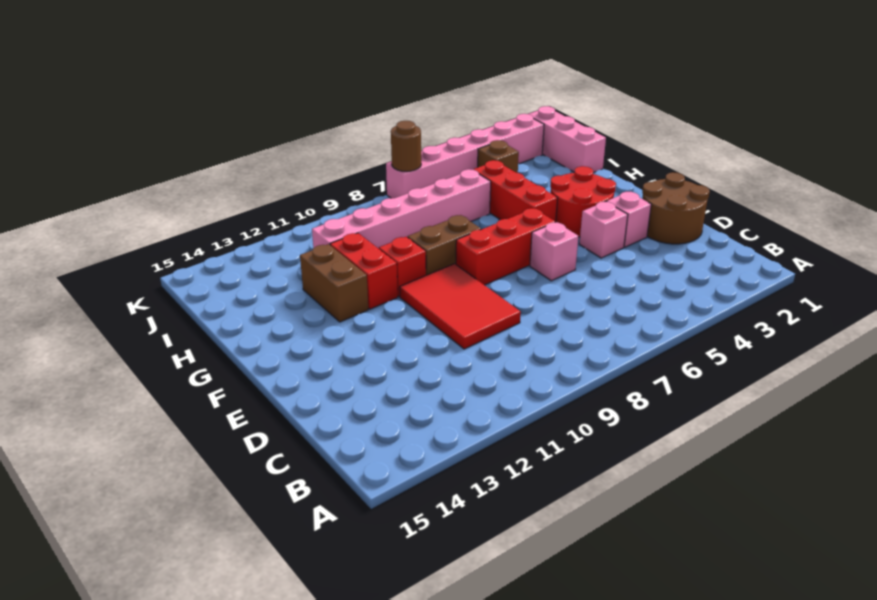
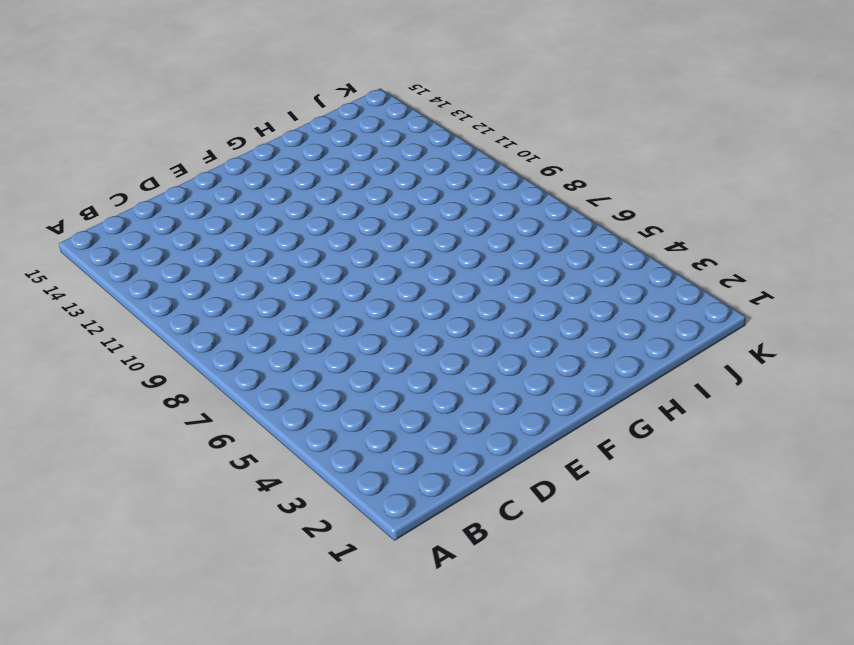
none -> brown 2x2 round brick [642,172,710,244]
none -> red 2x3 tile [400,264,521,349]
none -> pink 1x1 brick [606,192,651,247]

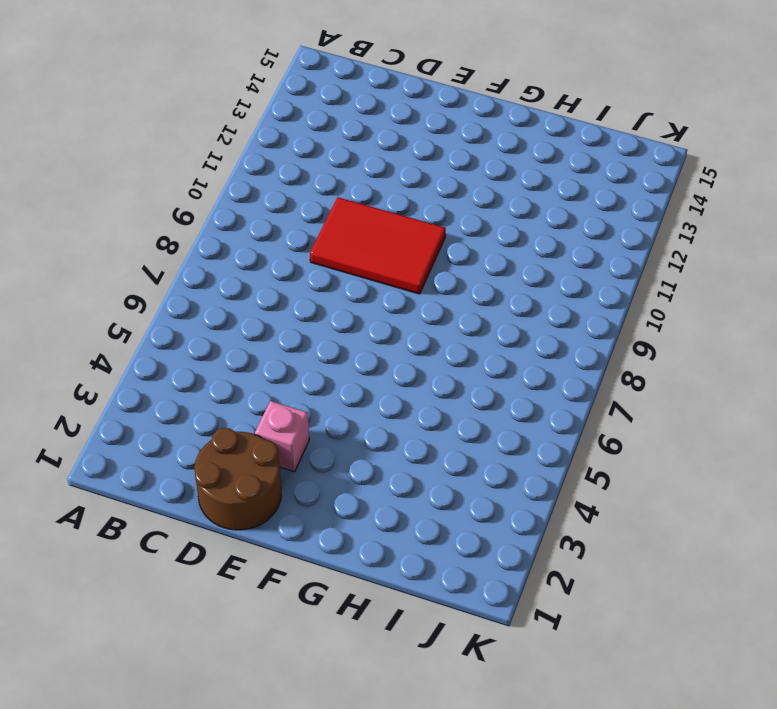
none -> pink 1x1 brick [579,202,628,258]
none -> pink 1x1 brick [530,222,578,281]
none -> red 2x2 round brick [550,166,616,237]

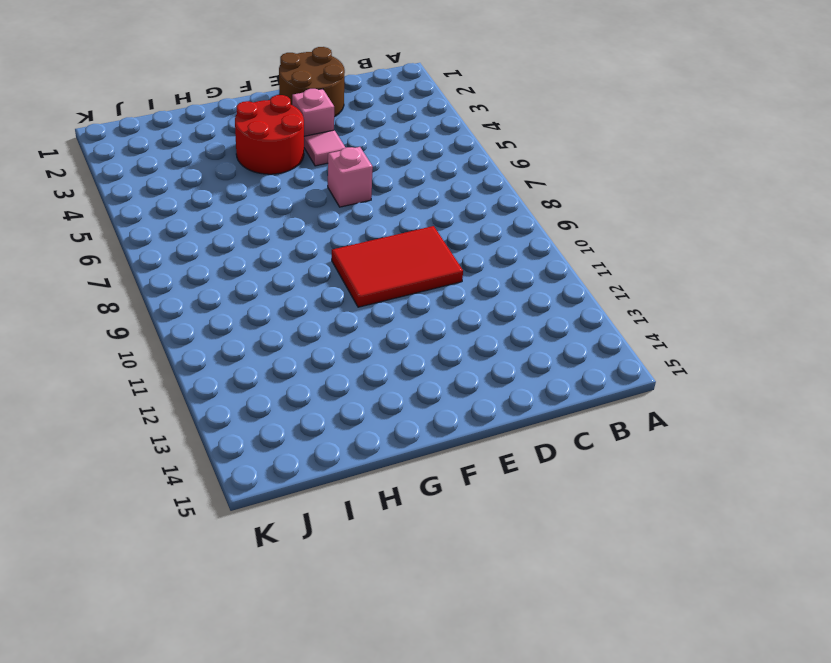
pink 1x1 tile [304,130,346,166] -> pink 1x1 brick [579,202,628,258]
none -> red 1x3 brick [456,208,555,285]
none -> red 1x3 brick [473,160,558,222]
none -> brown 1x2 brick [408,215,481,275]

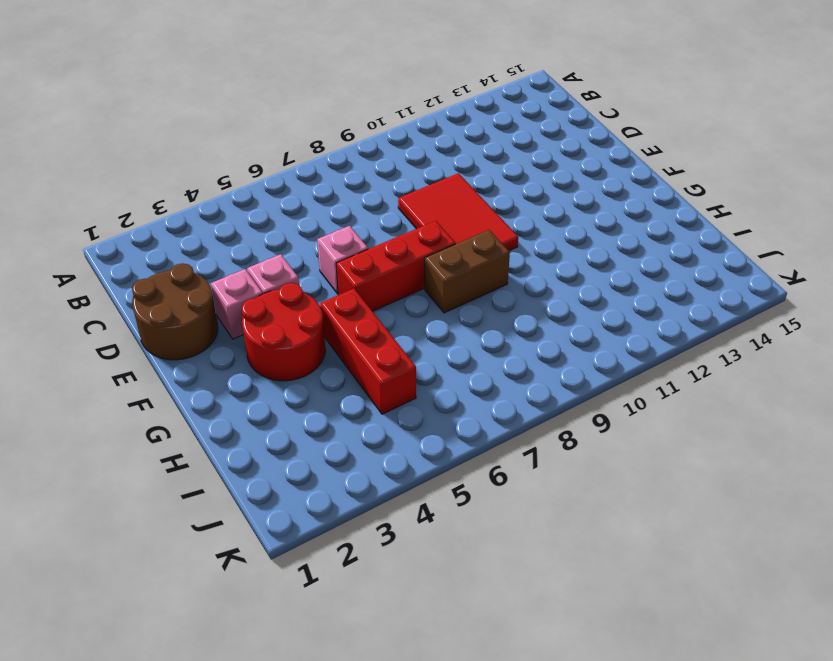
none -> red 1x1 brick [379,237,426,297]
none -> red 1x2 brick [330,233,398,309]
none -> brown 1x2 brick [300,244,368,322]

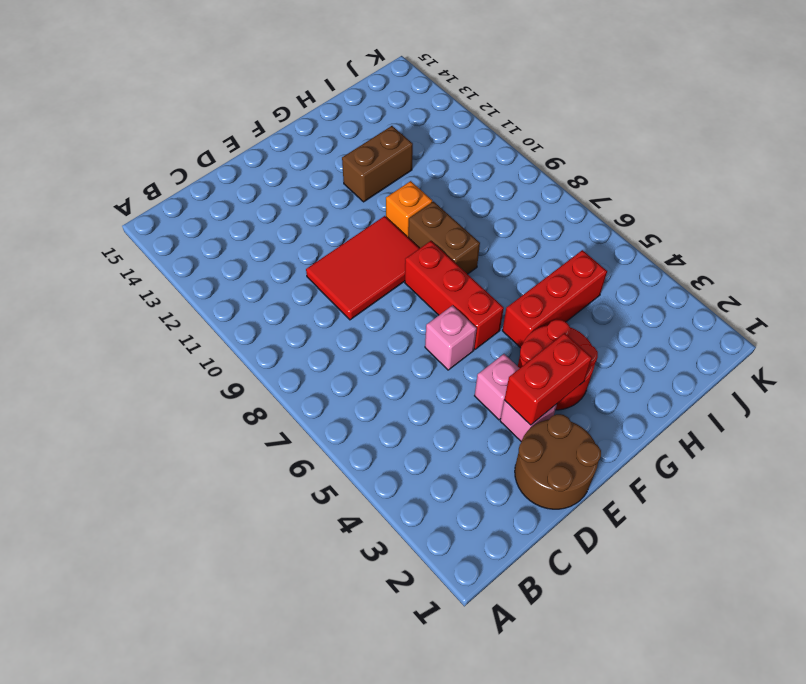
red 1x2 brick [504,333,592,425] -> red 1x2 brick moved to [330,233,398,309]
orange 1x1 brick [386,181,432,237] -> red 1x1 brick [379,237,426,297]
none -> pink 1x3 brick [529,106,606,172]
none -> pink 1x6 brick [312,169,491,249]
none -> brown 1x1 brick [478,140,519,173]

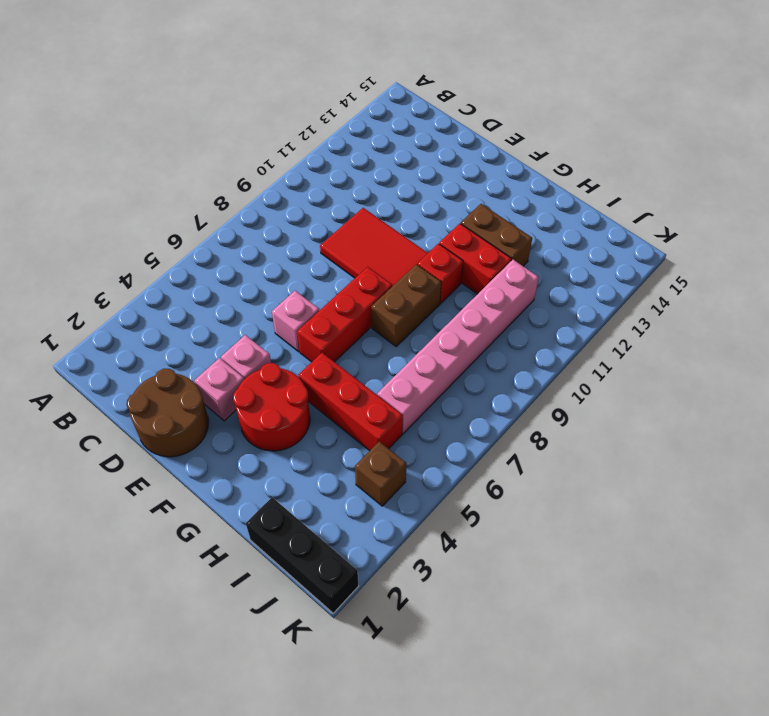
black 1x3 brick [246,497,359,613] -> pink 1x3 brick [529,106,606,172]
none -> pink 1x6 brick [386,114,544,198]
none -> brown 1x1 round brick [391,121,421,171]

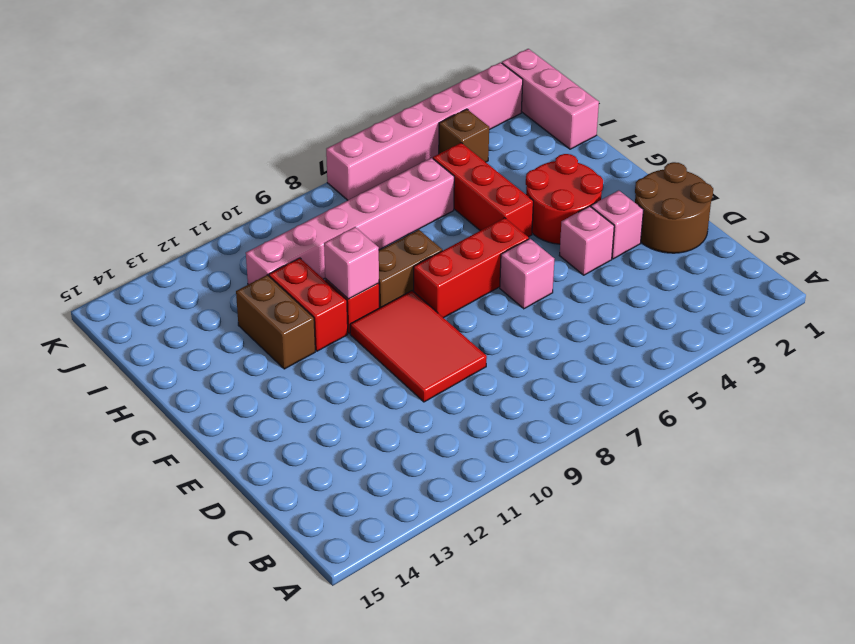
pink 1x1 brick [324,227,379,299] -> none
none -> brown 1x1 round brick [391,121,421,171]

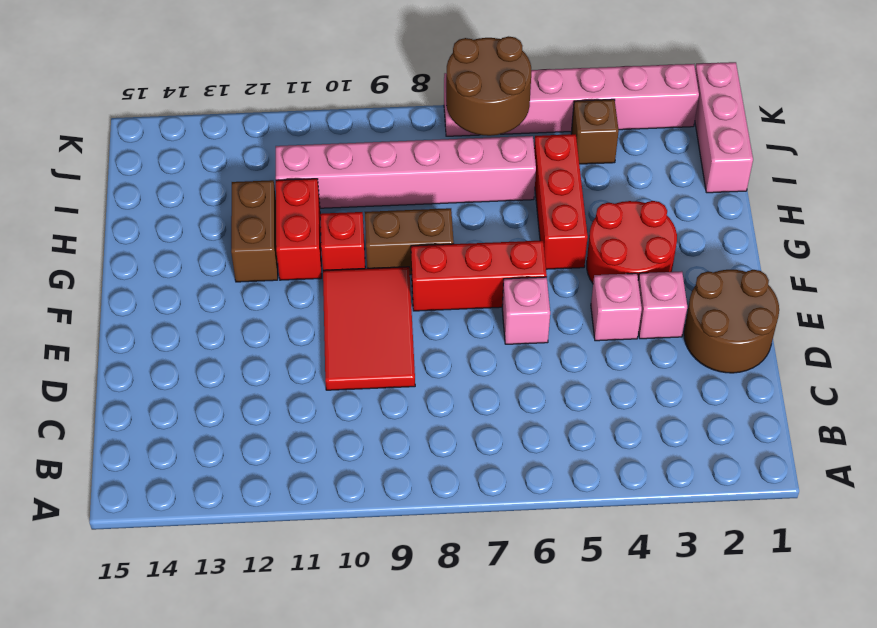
brown 2x2 round brick [446,36,531,136] -> brown 1x1 round brick [391,121,421,171]

